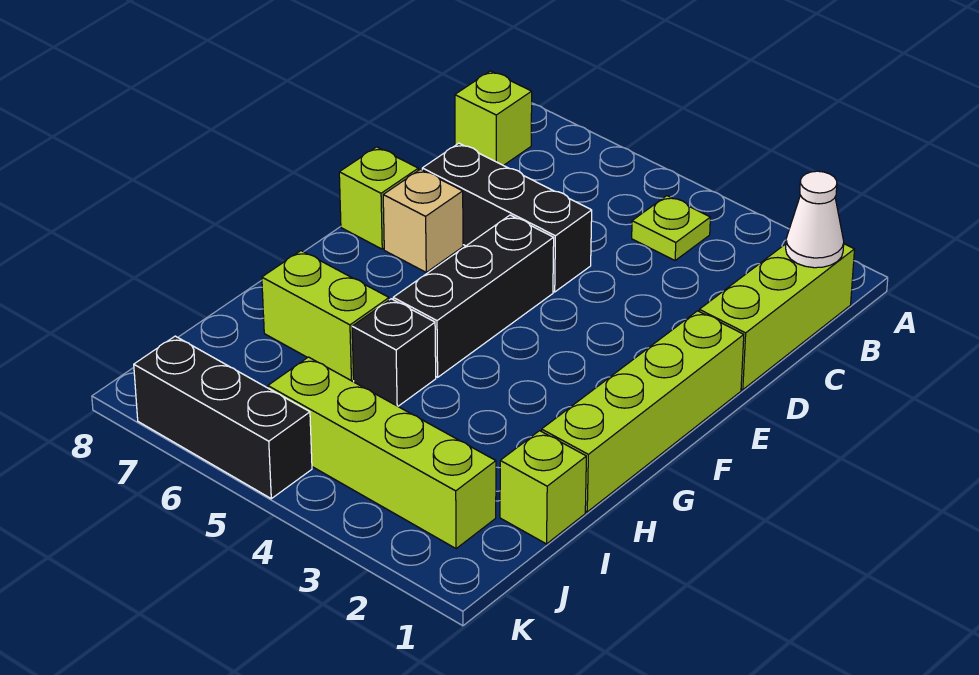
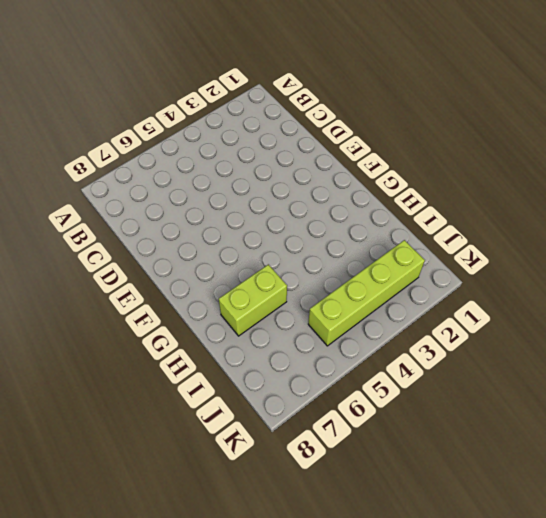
none -> lime 1x3 brick [699,244,855,390]
none -> lime 1x1 plate [632,196,710,260]
none -> lime 1x1 brick [455,71,532,166]

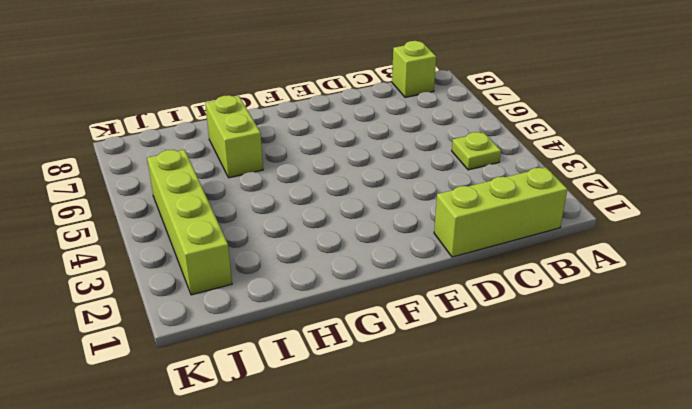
none -> black 1x3 brick [422,143,592,292]
none -> lime 1x4 brick [542,311,744,512]
none -> black 1x3 brick [393,215,554,377]

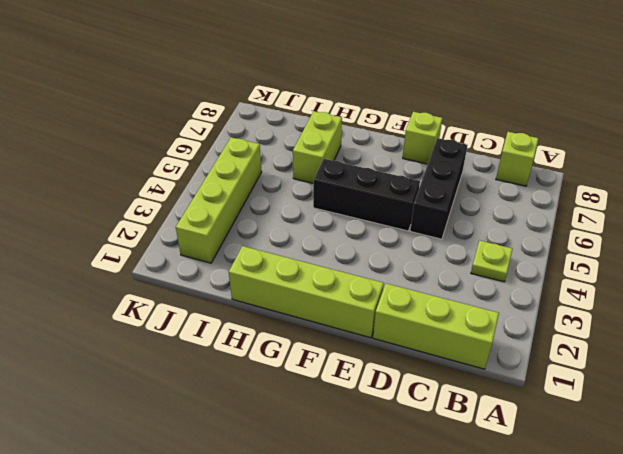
none -> tan 1x1 brick [383,169,463,272]
none -> black 1x1 brick [352,299,436,406]
none -> lime 1x1 brick [500,431,586,544]

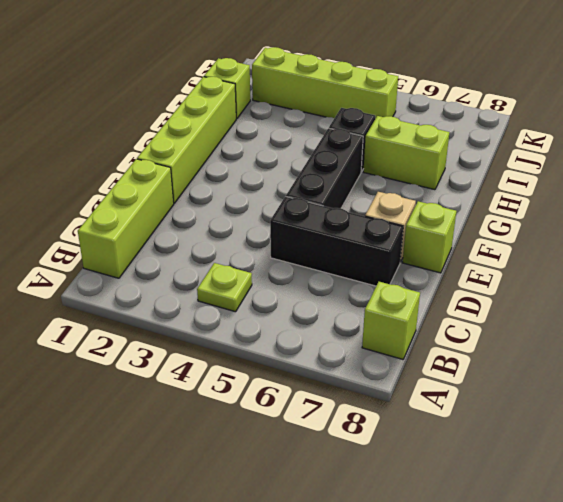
none -> black 1x3 brick [134,336,312,499]
none -> white 1x1 cone [786,171,844,268]

